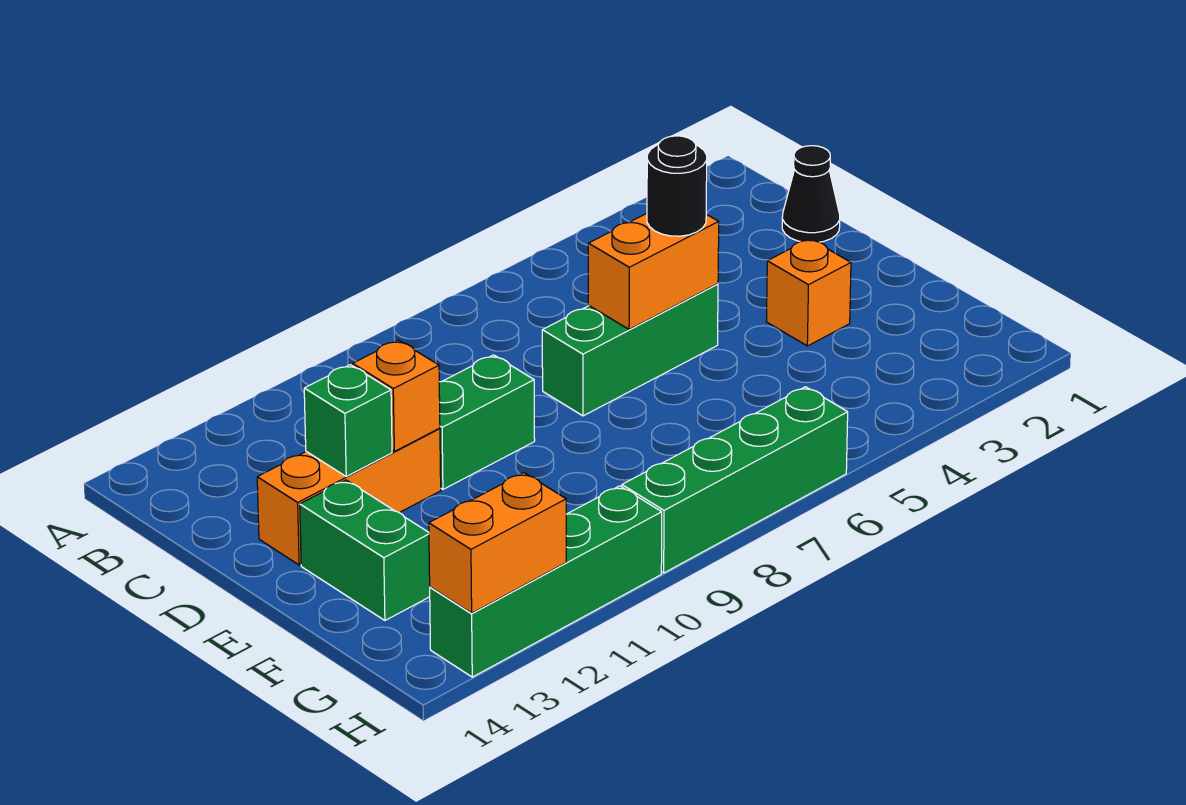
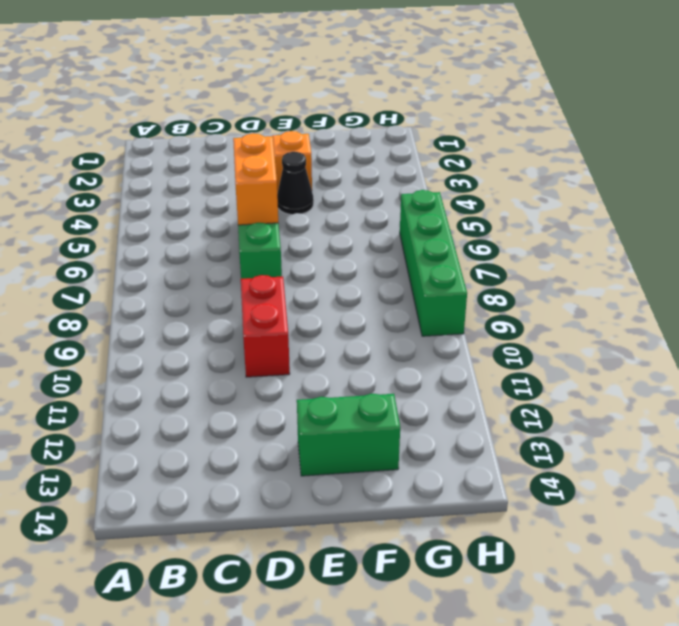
red 1x2 brick [241,275,290,377] -> green 1x2 brick [439,355,535,489]
black 1x1 cone [277,152,314,215] -> black 1x1 cone moved to [782,146,840,242]
none -> orange 1x3 brick [257,428,441,565]
none -> green 1x4 brick [430,486,662,677]
none -> orange 1x1 brick [353,340,440,451]

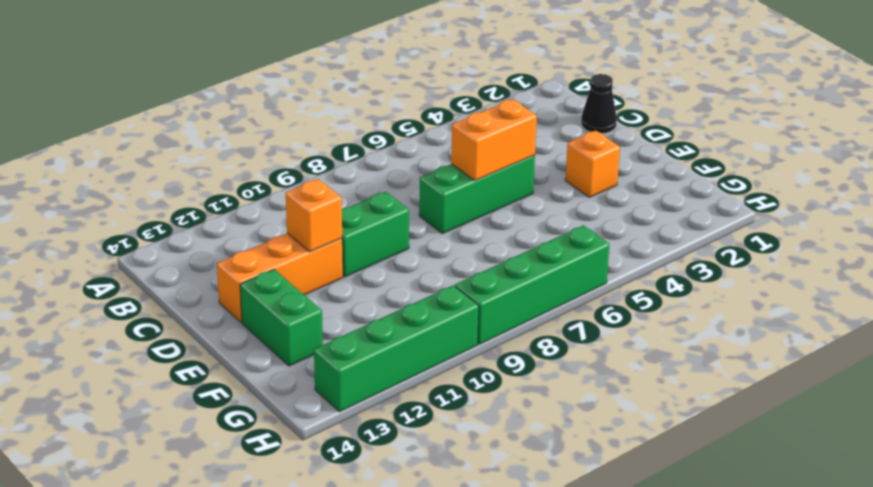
none -> green 1x1 brick [304,365,392,476]
none -> orange 1x2 brick [429,473,566,613]
none -> black 1x1 round brick [647,136,707,236]

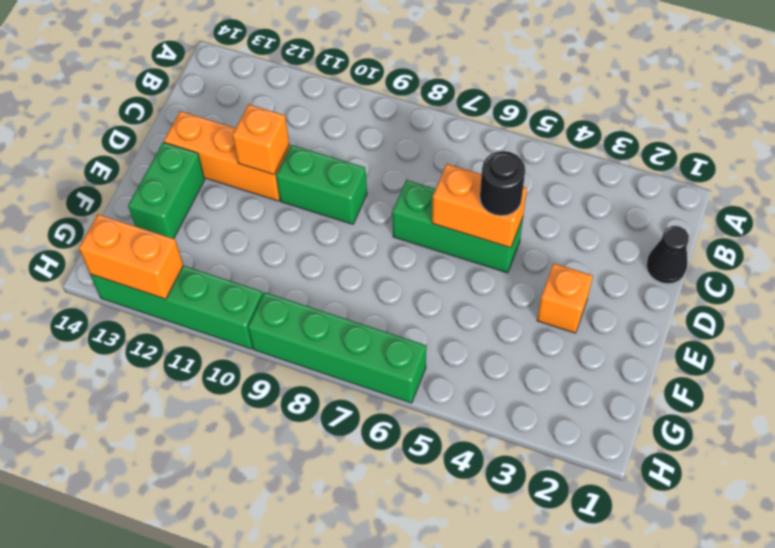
none -> green 1x1 brick [304,365,392,476]

